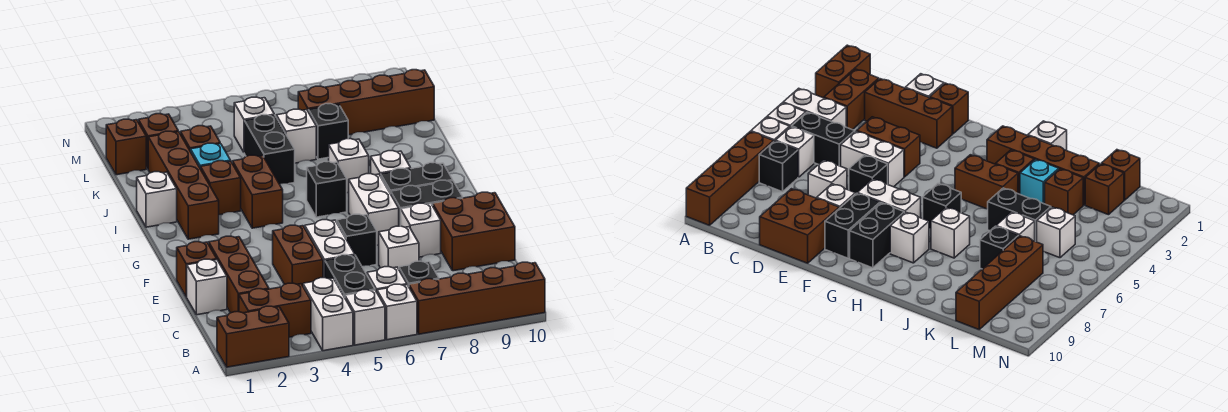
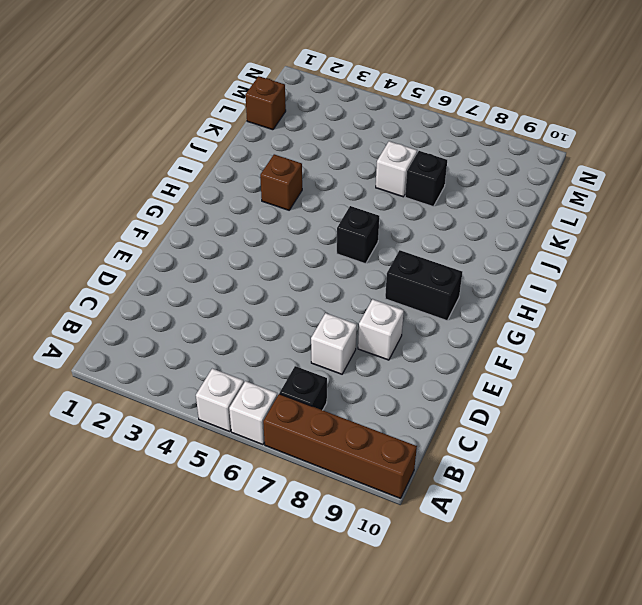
none -> brown 1x2 brick [217,306,289,367]
none -> white 1x2 brick [303,278,353,351]
none -> brown 1x2 brick [239,283,311,337]
none -> black 1x2 brick [325,255,375,297]

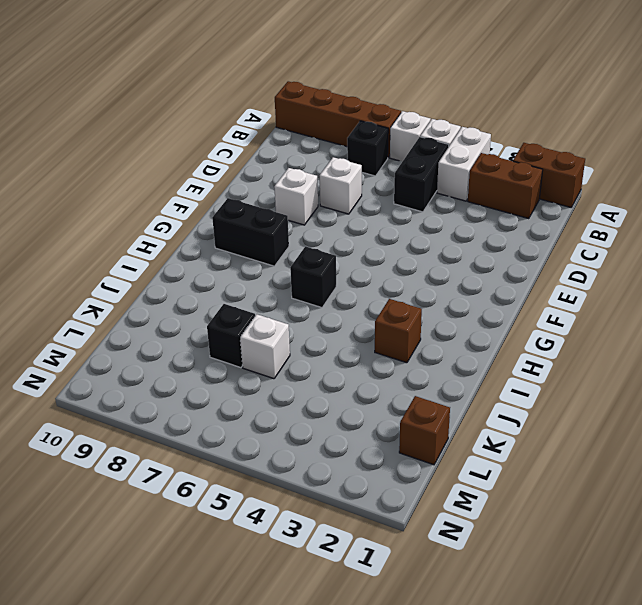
none -> white 1x1 brick [367,267,407,292]
none -> brown 1x3 brick [209,236,269,313]
none -> white 1x1 brick [187,259,227,315]
none -> brown 1x2 brick [273,225,323,286]

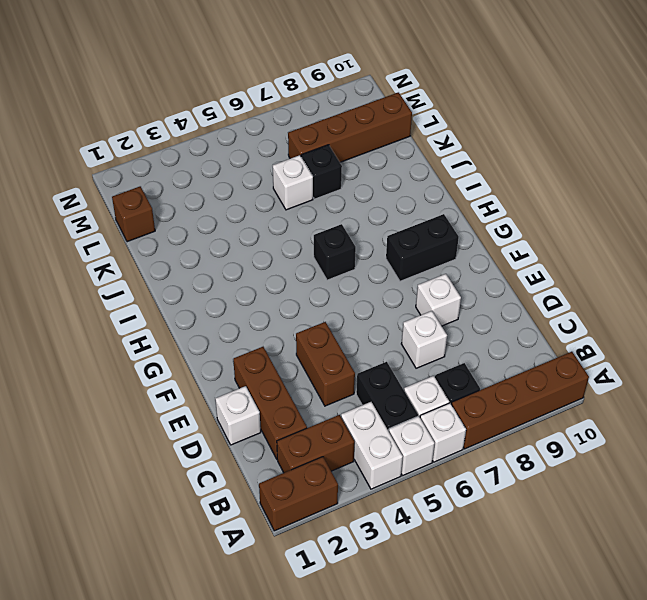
none -> white 1x2 brick [305,220,355,278]
none -> brown 2x2 brick [433,192,515,271]
none -> brown 1x1 brick [177,242,217,297]
none -> black 1x1 brick [337,214,377,266]

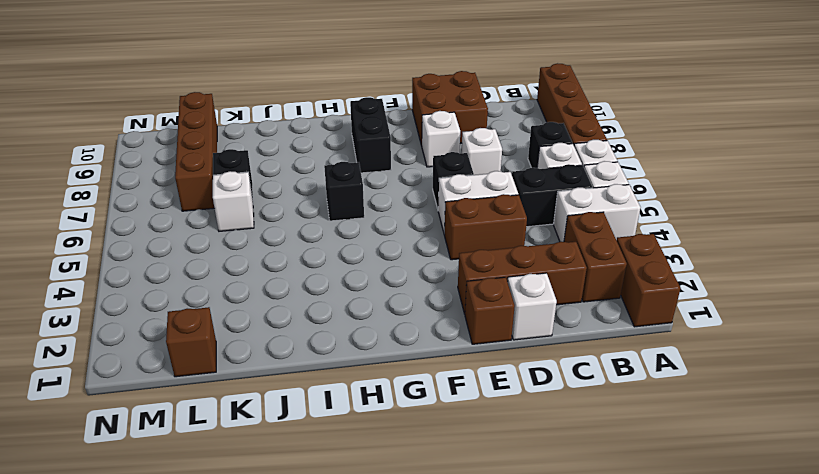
none -> white 1x2 brick [349,174,399,245]
none -> black 1x2 brick [391,180,463,226]
none -> brown 1x4 brick [148,131,219,239]
none -> brown 1x2 brick [233,155,283,228]

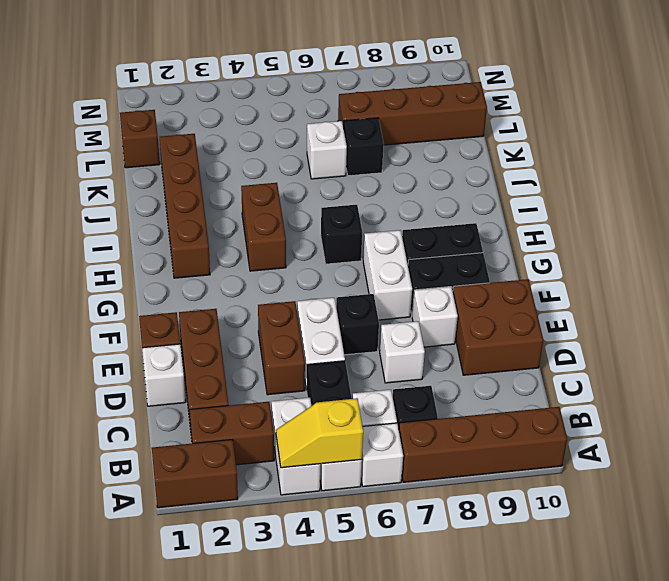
yellow 1x2 slope [276,398,363,468] -> none
none -> white 1x1 brick [371,151,411,176]
none -> white 1x1 brick [137,172,177,227]
none -> brown 1x1 brick [201,161,241,215]
none -> white 1x1 brick [329,139,369,193]

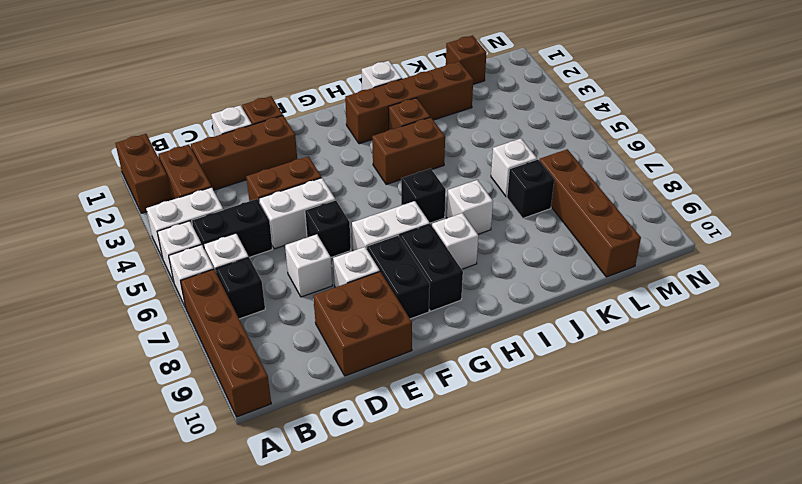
none -> cyan 1x1 brick [190,143,231,169]
none -> black 1x2 brick [244,115,295,184]
none -> brown 1x1 brick [180,126,220,150]
none -> brown 1x1 brick [138,113,178,169]

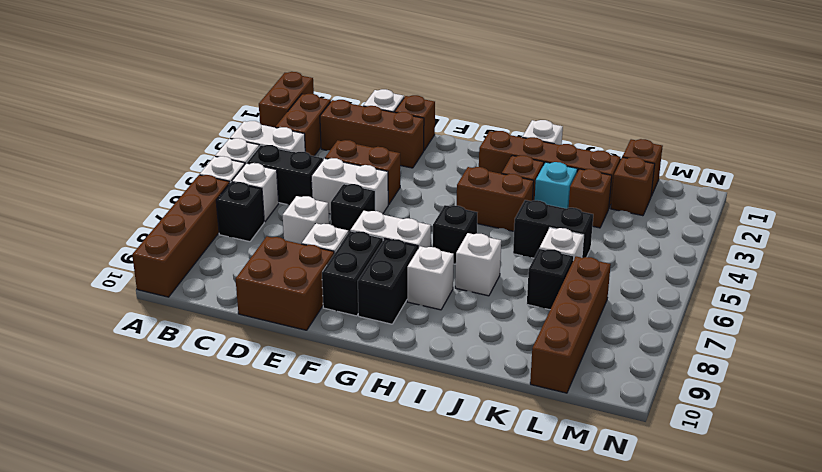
none -> white 1x1 brick [234,97,274,152]

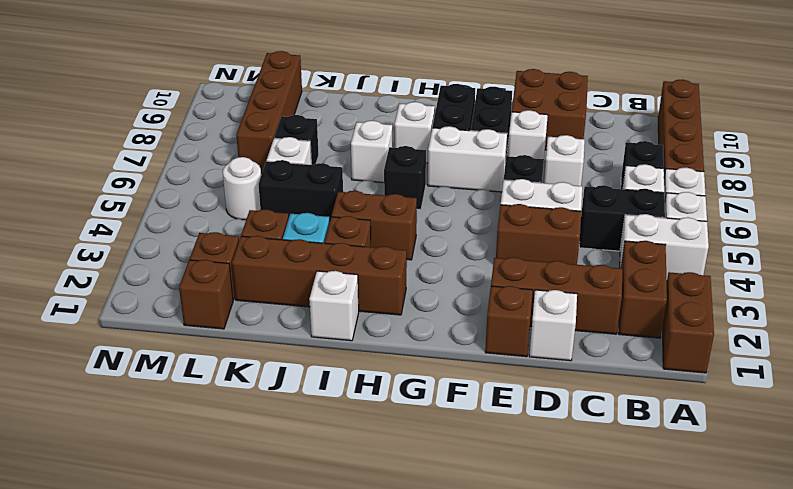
white 1x1 round brick [223,157,261,220] -> white 1x1 brick [234,97,274,152]

